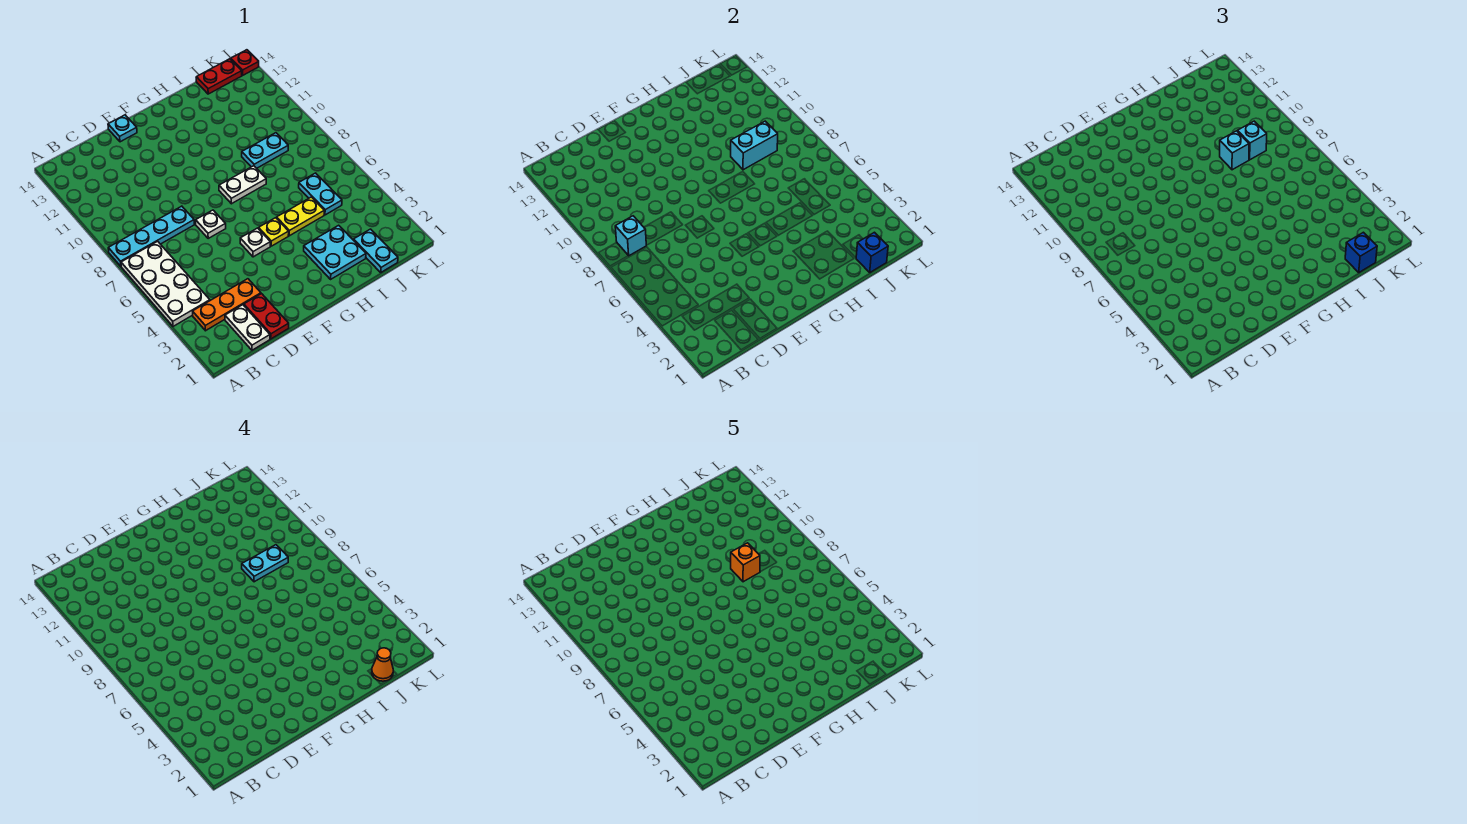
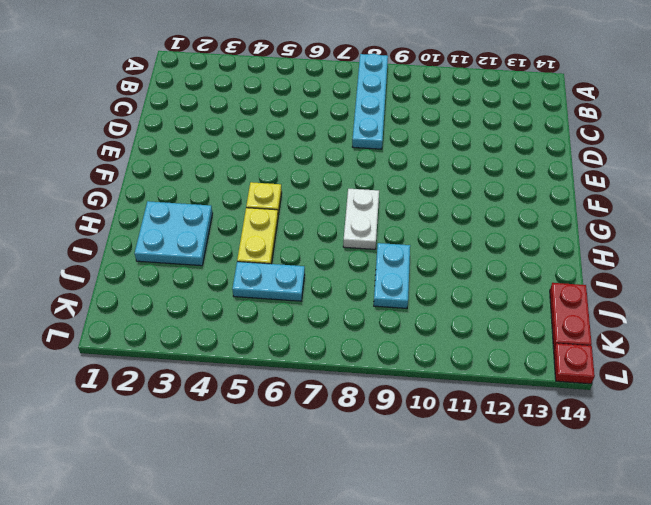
none -> white 2x4 plate [121,241,210,326]
none -> orange 1x3 plate [193,279,261,331]
none -> white 1x2 plate [225,305,270,350]

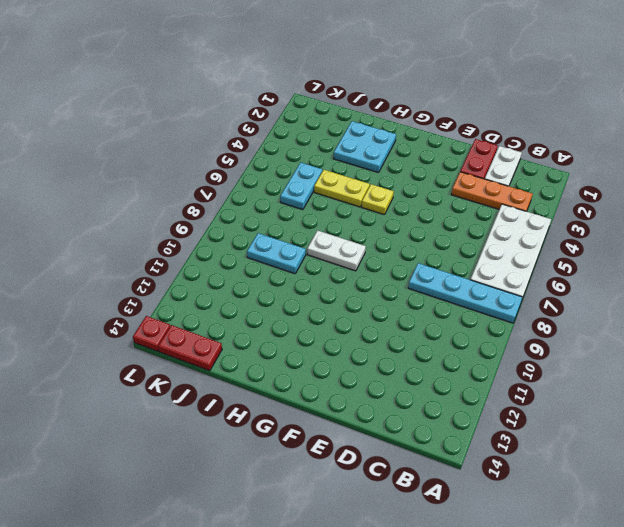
none -> white 1x1 plate [196,210,226,238]
none -> cyan 1x1 plate [108,115,137,142]
none -> white 1x1 plate [240,228,270,257]

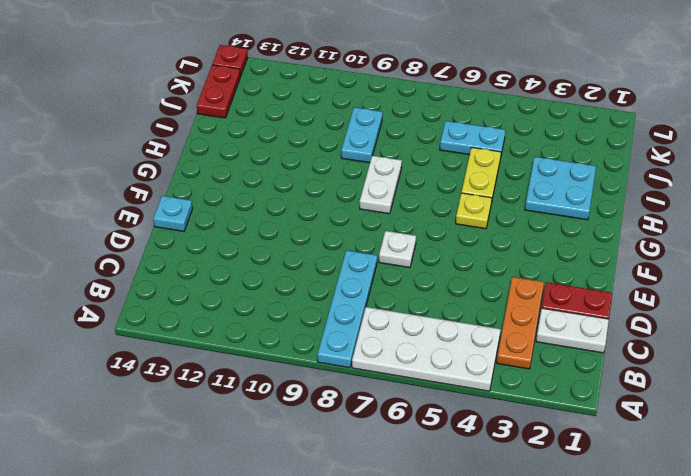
none -> white 1x1 plate [240,228,270,257]
none -> cyan 1x2 plate [354,229,398,272]
none -> cyan 1x1 brick [615,216,646,256]

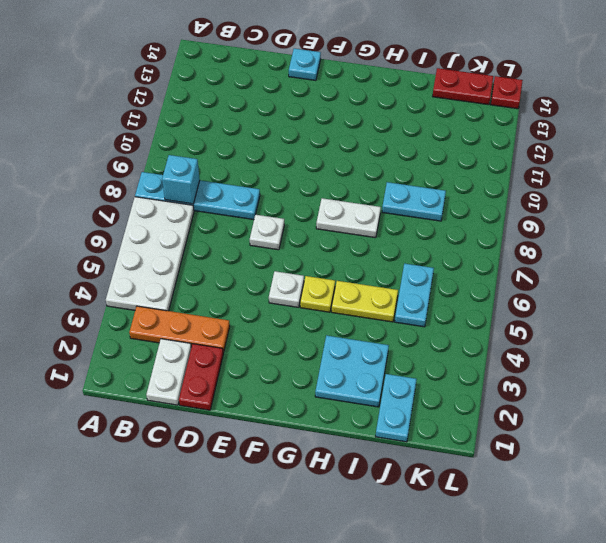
none -> cyan 1x2 brick [731,121,778,170]
none -> blue 1x1 brick [856,232,888,272]
none -> cyan 1x1 brick [1220,131,1249,170]

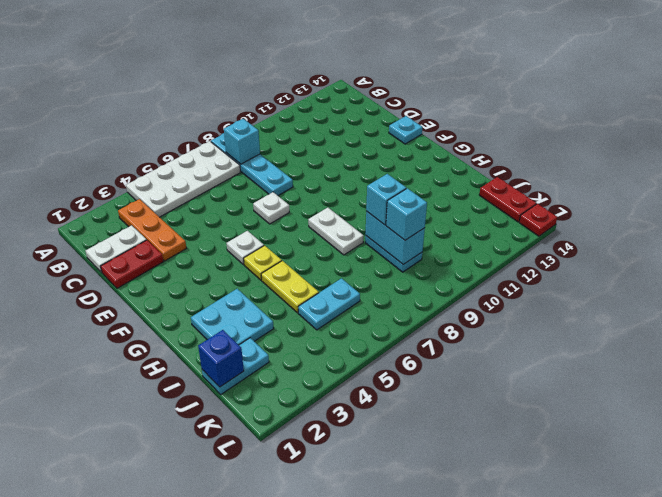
none -> blue 1x1 brick [1345,232,1377,272]
none -> cyan 1x2 plate [242,545,288,582]
none -> orange 1x1 cone [372,648,393,681]

